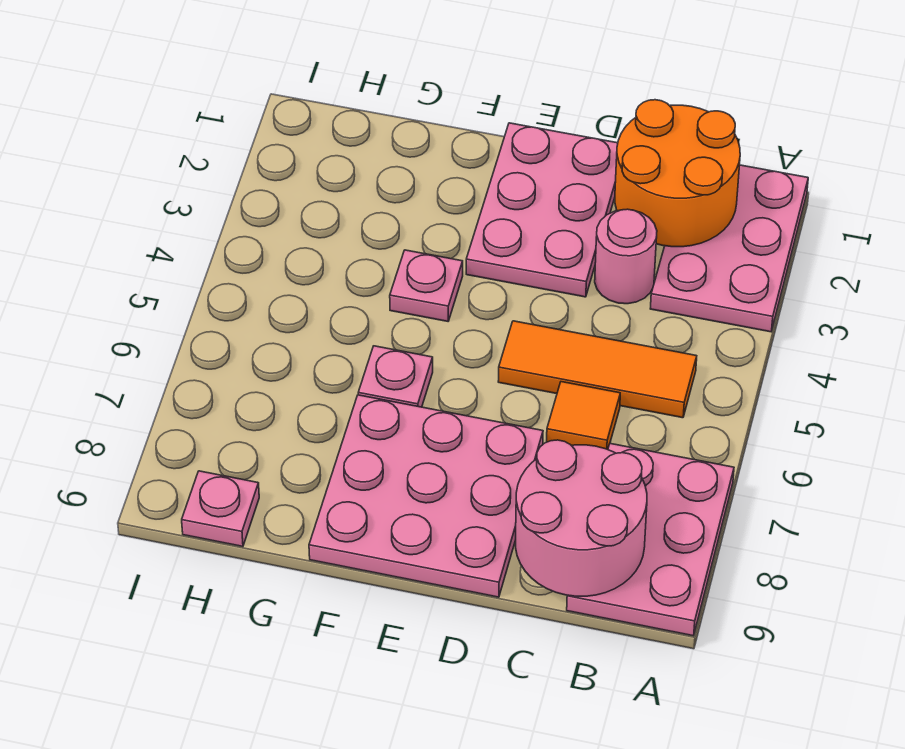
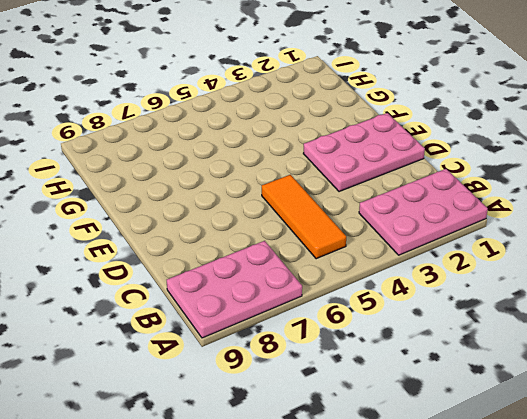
none -> pink 1x1 round brick [595,209,657,304]
none -> orange 1x1 tile [547,382,620,450]
none -> pink 3x3 plate [309,395,543,597]

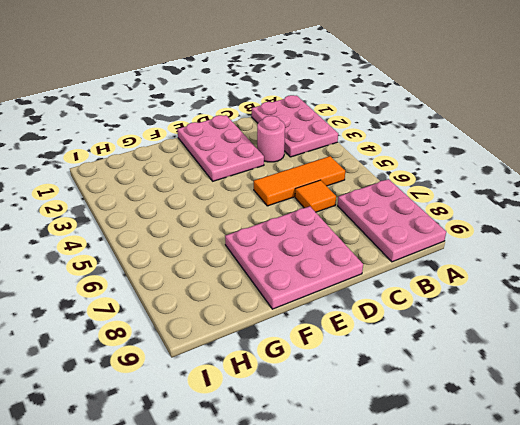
none -> pink 1x1 plate [390,250,463,321]
none -> pink 1x1 plate [358,346,433,407]
none -> pink 1x1 plate [182,471,259,547]

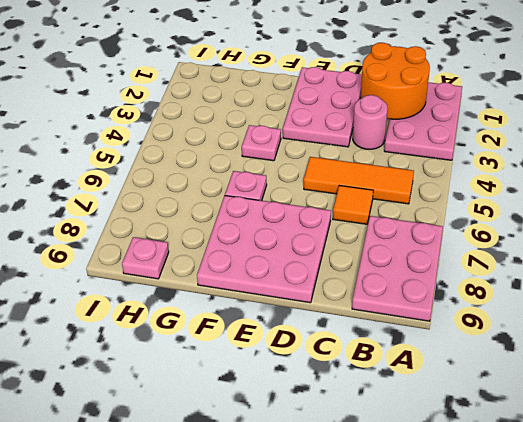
none -> pink 2x2 round brick [516,440,647,596]

